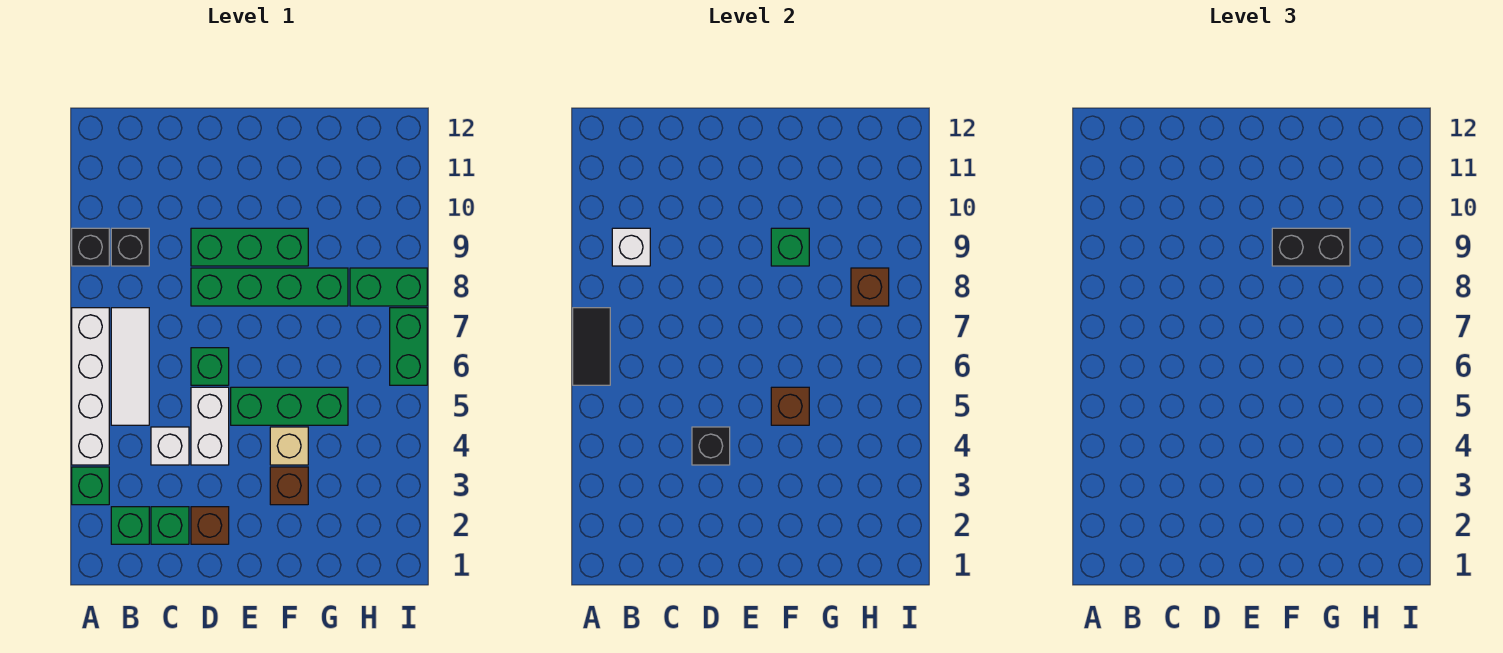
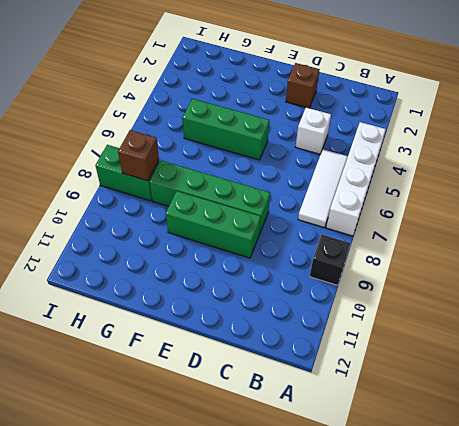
none -> green 1x1 brick [72,467,109,505]
none -> green 1x1 brick [111,507,149,544]
none -> black 1x1 brick [111,228,149,266]

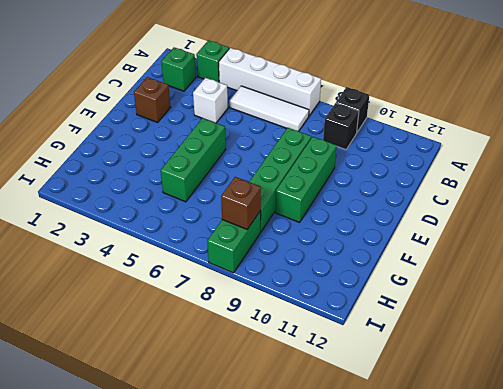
none -> green 1x1 brick [151,507,189,544]
none -> white 1x2 brick [191,387,229,465]
none -> green 1x1 brick [191,348,229,385]

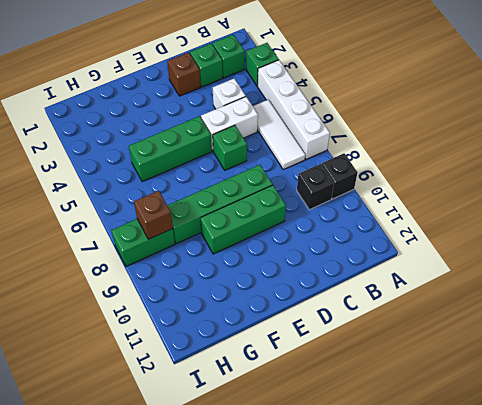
white 1x2 brick [201,97,258,151] -> white 1x2 brick turned to [191,387,229,465]
none -> brown 1x1 brick [270,467,308,505]
none -> tan 1x1 brick [270,427,308,465]
none -> green 1x2 brick [390,308,427,385]

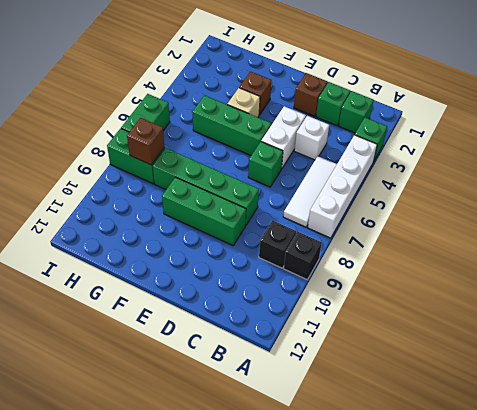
none -> black 1x2 tile [573,308,610,385]
none -> white 1x1 brick [612,228,650,266]
none -> black 1x1 brick [692,427,730,465]

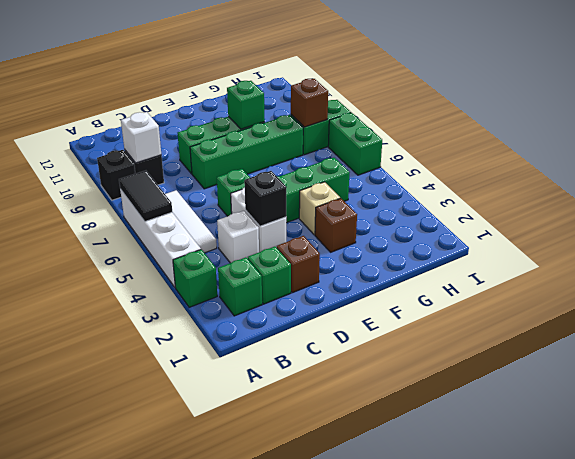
none -> brown 1x1 brick [771,387,809,425]
none -> black 1x2 brick [1272,228,1350,266]

